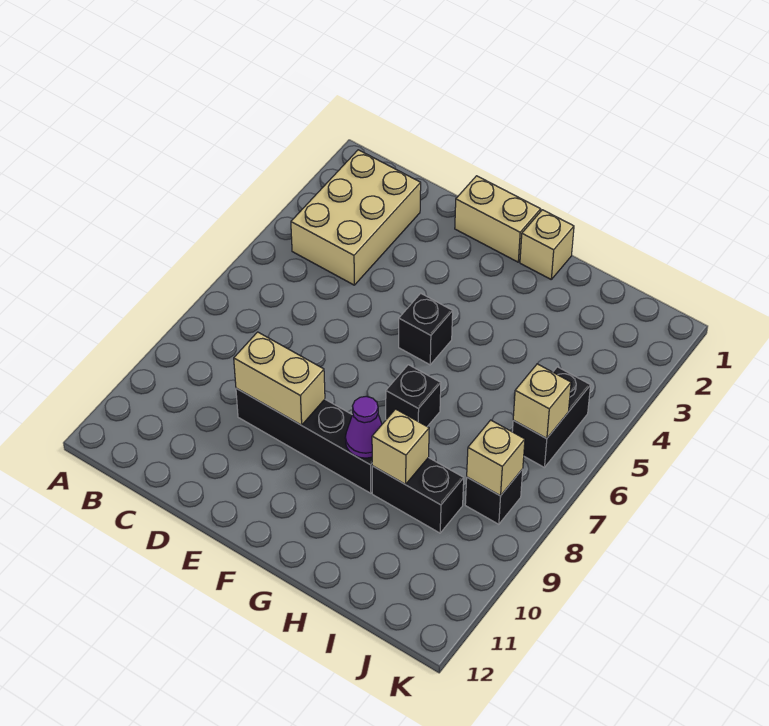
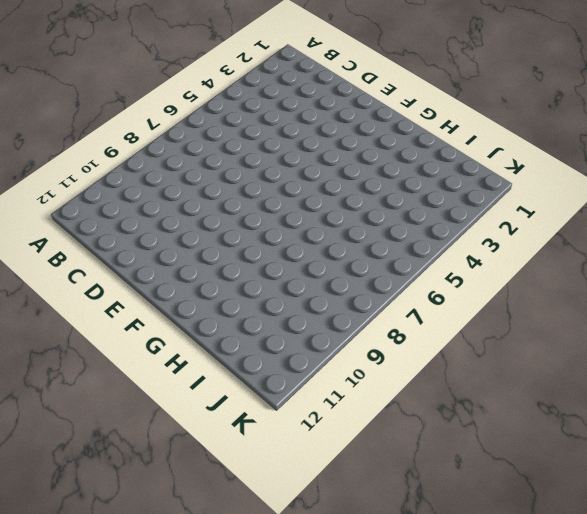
none -> tan 2x3 brick [291,150,421,285]
none -> black 1x4 brick [236,388,372,493]
none -> tan 1x2 brick [455,176,541,262]

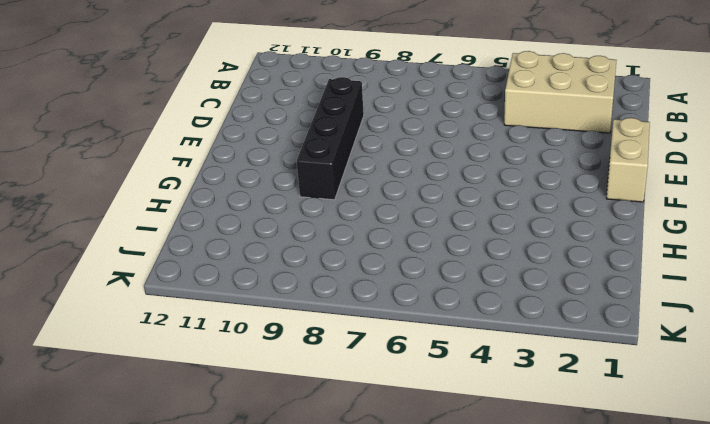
none -> black 1x1 brick [399,293,453,365]
none -> tan 1x1 brick [520,210,574,279]
none -> black 1x1 brick [386,365,441,426]

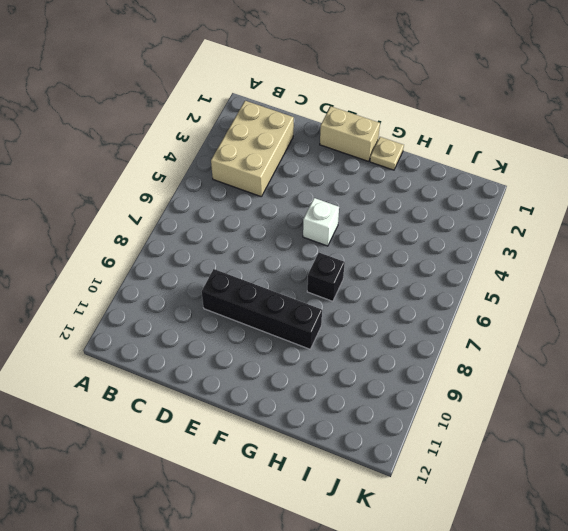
white 1x1 brick [303,198,339,246] -> black 1x1 brick [399,293,453,365]
tan 1x1 plate [370,137,404,170] -> tan 1x1 brick [520,210,574,279]
none -> black 1x2 brick [372,458,464,533]
none -> black 1x2 brick [512,367,591,467]
none -> black 1x1 brick [465,469,523,524]

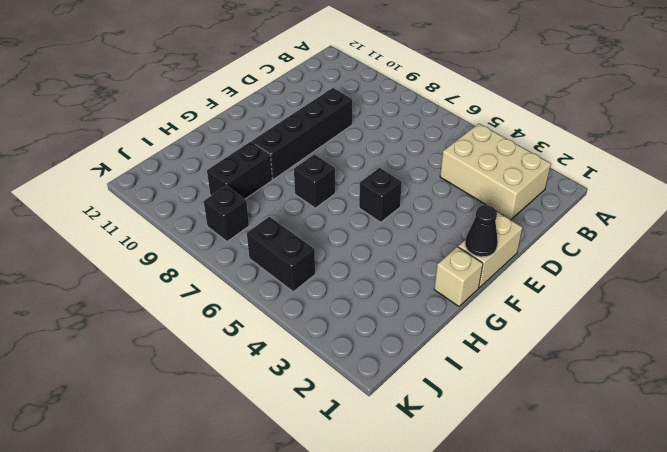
black 1x1 cone [465,205,498,257] -> none
none -> tan 1x2 brick [234,332,325,425]
none -> purple 1x1 cone [345,396,382,458]
none -> tan 1x1 brick [372,409,429,485]

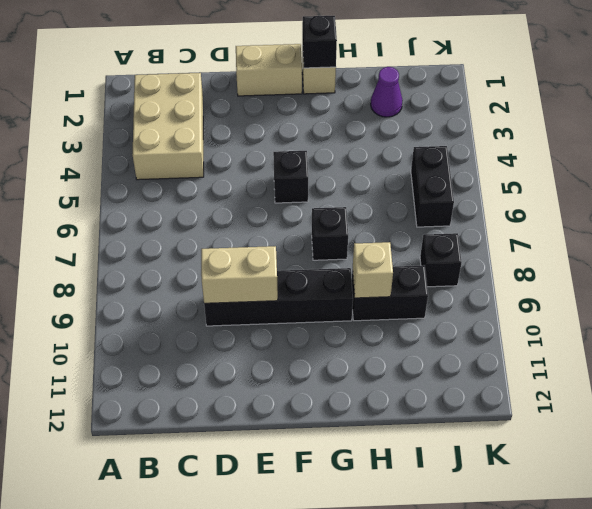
black 1x1 brick [302,16,337,68] -> none
purple 1x1 cone [371,67,403,117] -> purple 1x1 cone moved to [345,396,382,458]
none -> tan 1x1 brick [513,364,571,439]
none -> tan 1x1 brick [467,420,525,496]

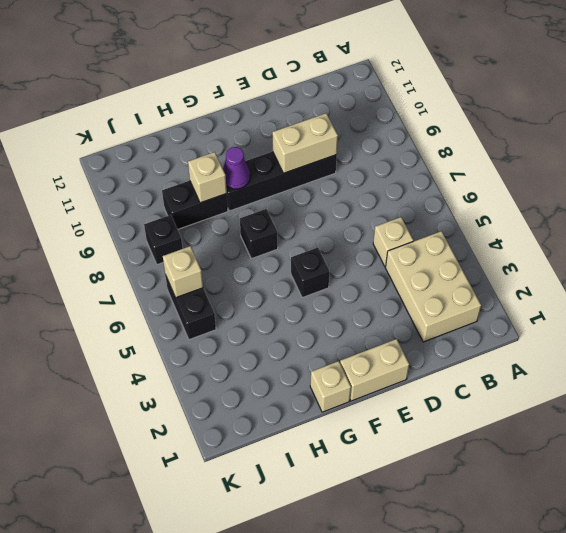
tan 1x1 brick [373,217,413,267] -> tan 1x1 brick moved to [467,420,525,496]

